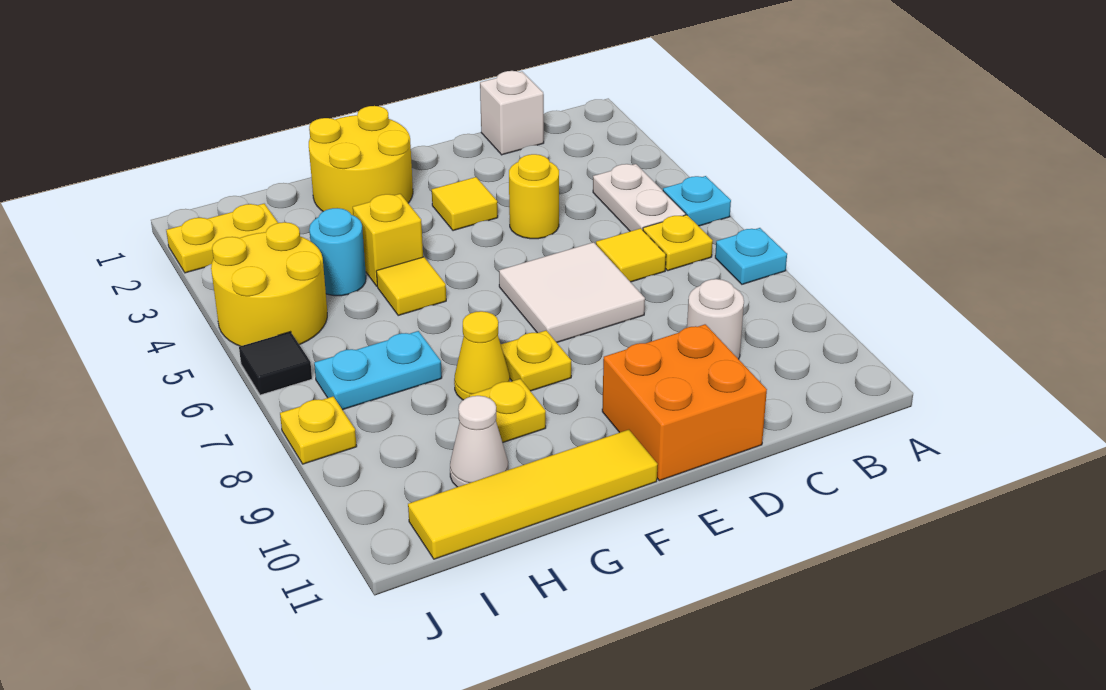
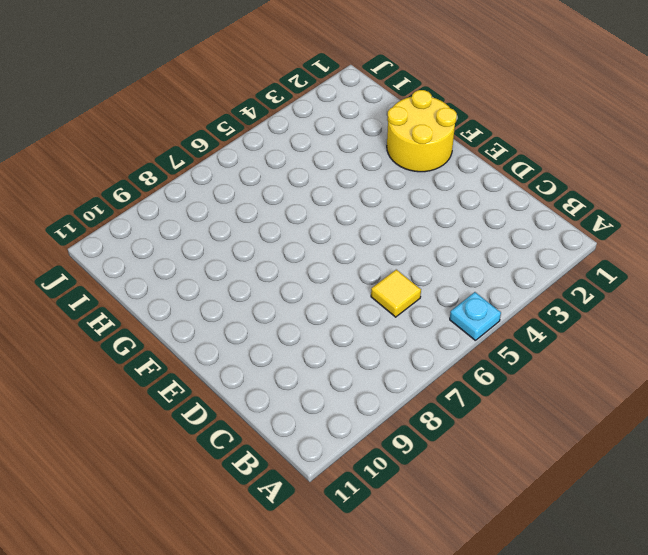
none -> cyan 1x1 plate [715,228,787,284]
none -> white 1x2 plate [593,164,686,231]
none -> yellow 1x1 plate [643,215,713,271]

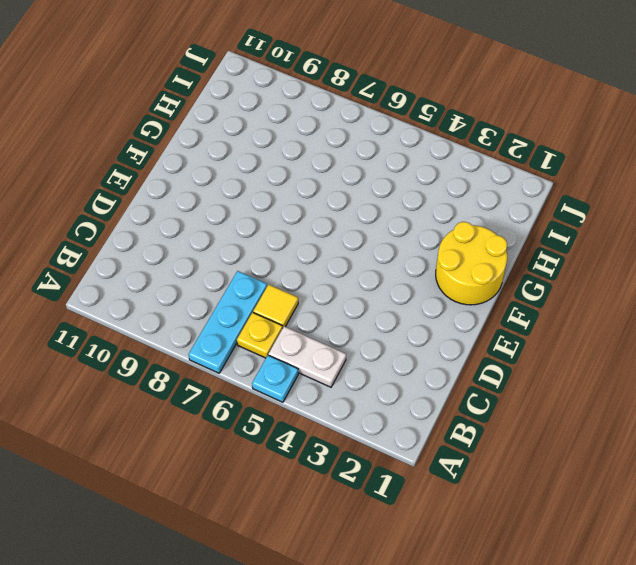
cyan 1x3 plate [189,271,267,373] -> cyan 1x1 plate [715,228,787,284]
none -> white 1x1 brick [480,71,544,155]
none -> white 1x1 round brick [687,279,744,359]
none -> yellow 1x1 round brick [509,154,559,239]

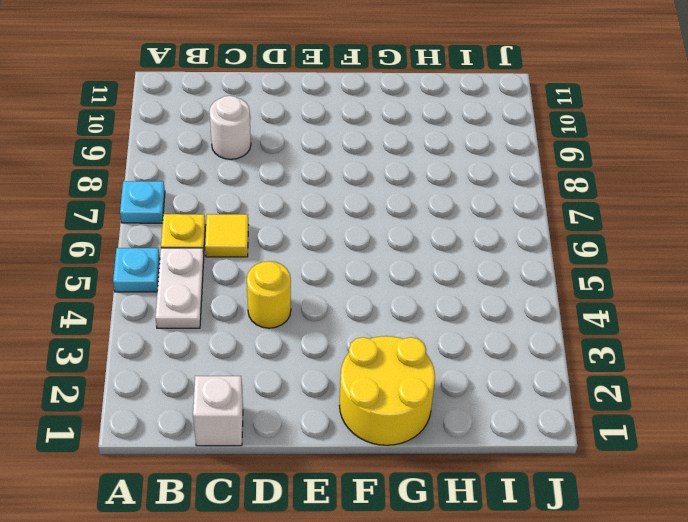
none -> white 2x2 tile [499,242,645,342]
none -> orange 2x2 brick [602,324,767,481]
none -> yellow 1x1 tile [432,177,498,231]

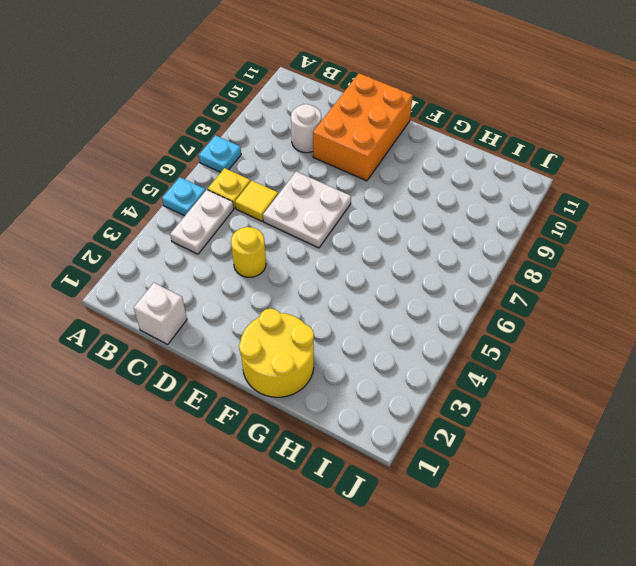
white 2x2 plate [263,171,351,248] -> white 2x2 tile [499,242,645,342]
orange 2x3 brick [313,73,413,181] -> orange 2x2 brick [602,324,767,481]
none -> yellow 1x1 tile [432,177,498,231]
none -> yellow 1x1 plate [501,330,571,391]
none -> yellow 1x4 tile [408,430,657,559]

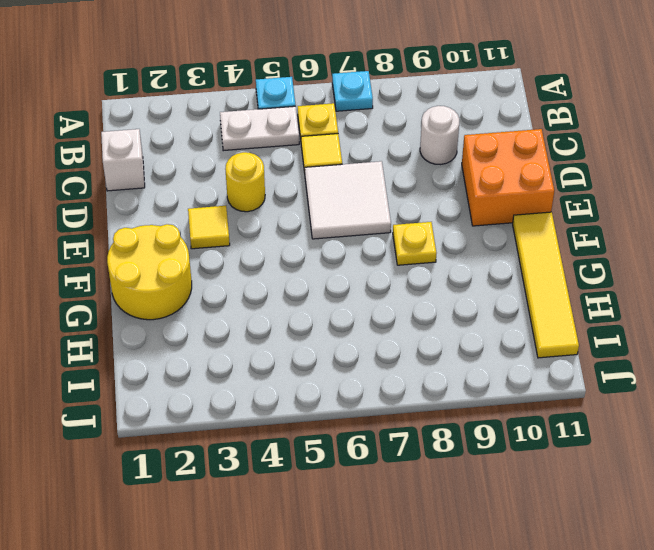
none -> yellow 1x1 brick [353,194,423,286]
none -> yellow 1x1 tile [376,257,446,315]
none -> yellow 1x1 cone [454,311,510,400]

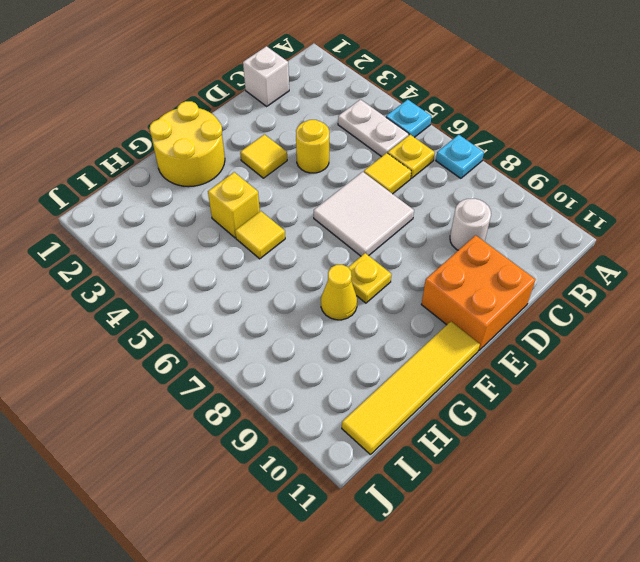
none -> yellow 1x1 plate [470,379,546,443]
none -> cyan 1x1 round brick [309,208,366,296]
none -> cyan 1x2 plate [314,331,442,410]

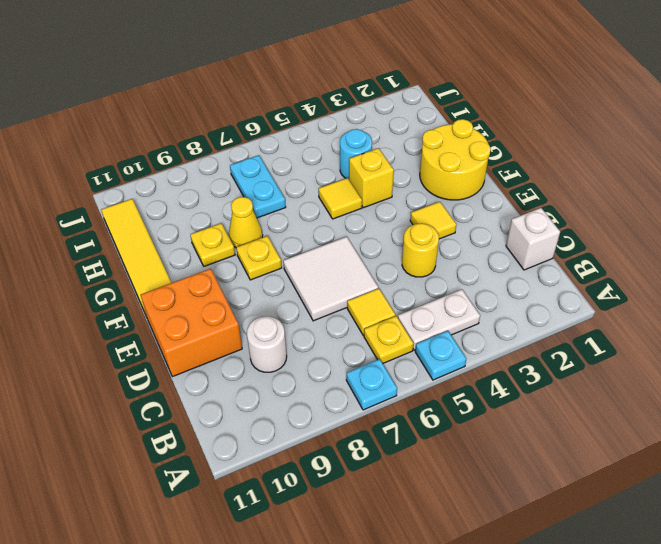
none -> white 1x1 cone [450,396,508,487]
none -> yellow 1x2 plate [166,204,278,273]
none -> yellow 2x2 round brick [211,222,327,346]

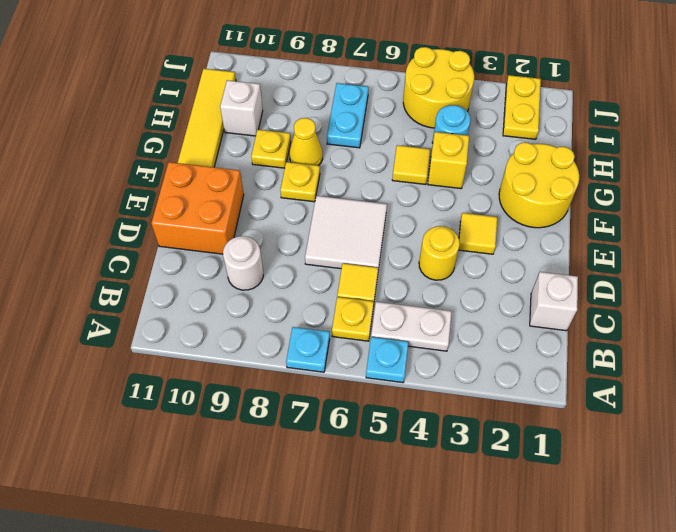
white 1x1 brick [220,80,263,136] -> white 1x1 cone [450,396,508,487]
none -> black 1x1 tile [239,332,312,395]
none -> yellow 1x1 plate [280,397,357,464]

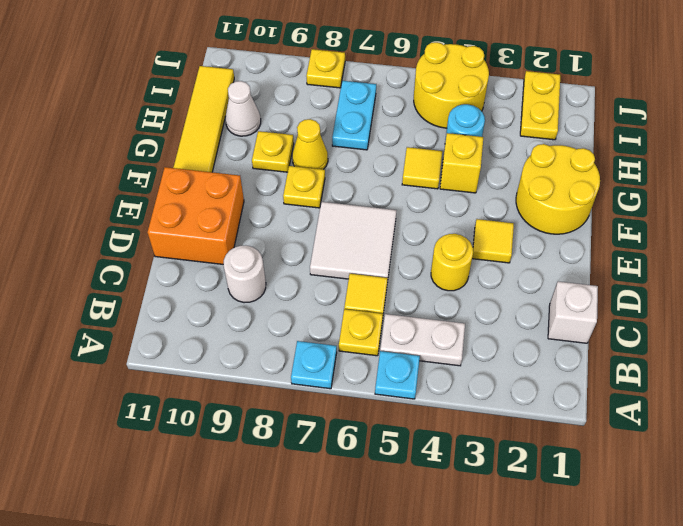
none -> black 1x1 tile [239,332,312,395]

